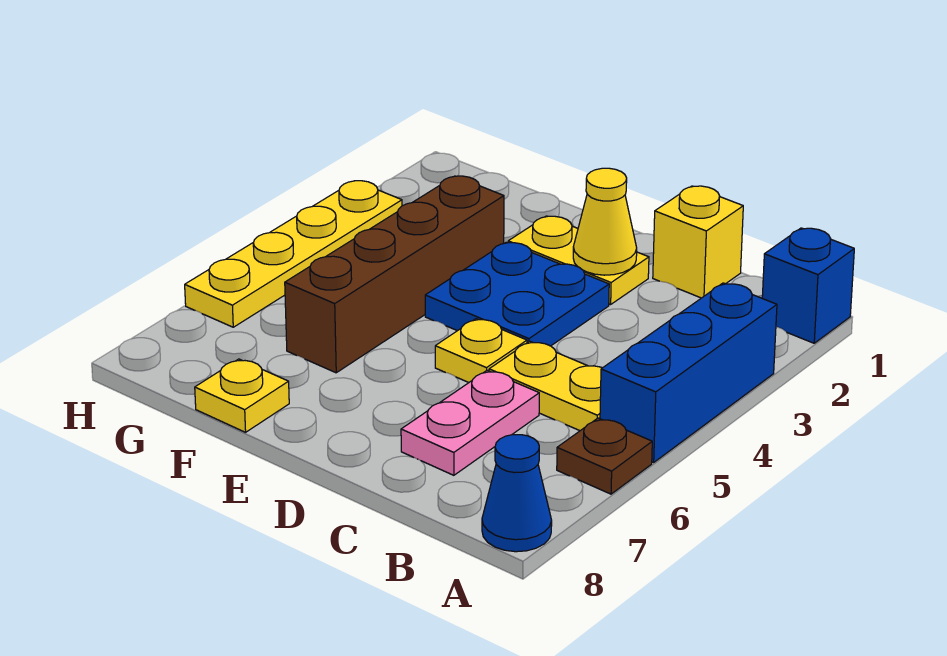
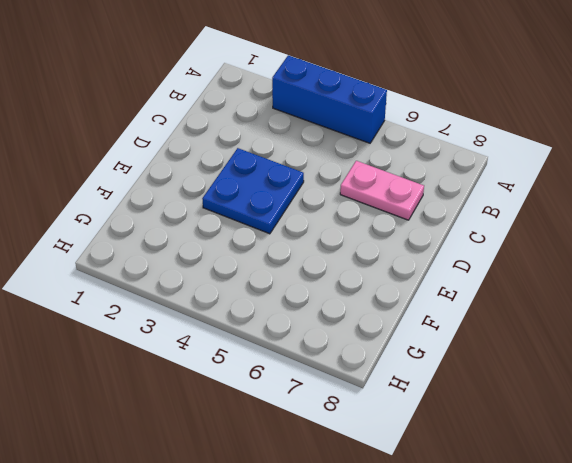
none -> blue 1x1 brick [762,228,854,343]
none -> brown 1x1 plate [557,418,652,494]
none -> blue 1x1 cone [482,435,552,552]

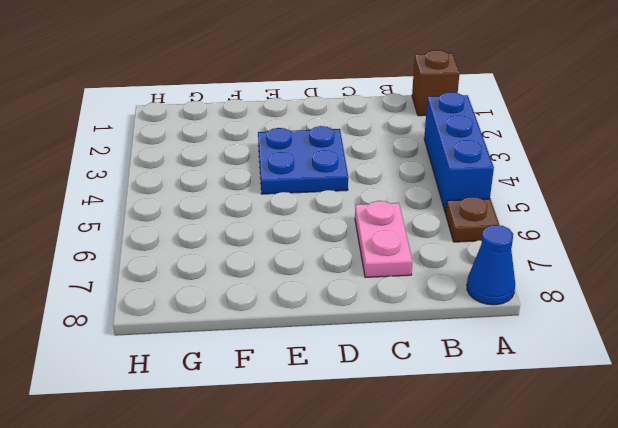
brown 1x1 brick [412,50,460,116] -> blue 1x1 brick [762,228,854,343]
none -> yellow 1x2 plate [489,341,602,431]
none -> yellow 1x1 brick [653,186,743,298]
none -> yellow 1x2 plate [508,216,649,305]

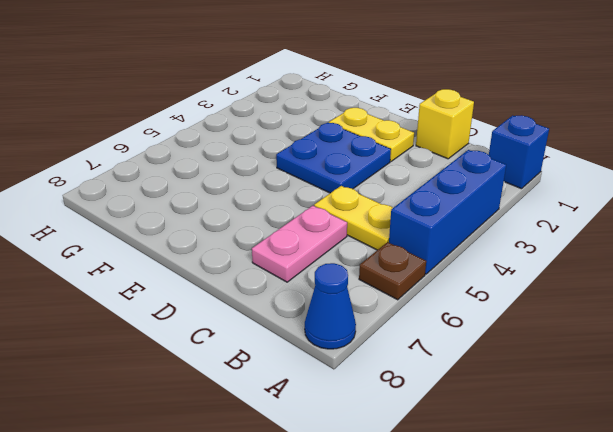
none -> yellow 1x1 plate [435,319,527,382]
none -> brown 1x4 brick [285,176,504,373]
none -> yellow 1x1 plate [195,359,289,432]

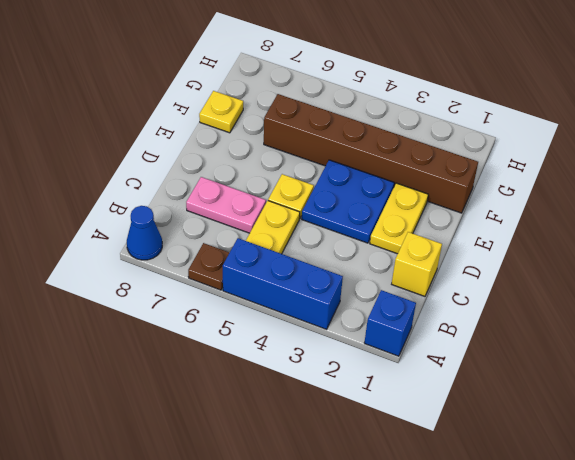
brown 1x6 brick [264,94,478,213] -> brown 1x4 brick [285,176,504,373]
none -> yellow 1x4 plate [185,181,402,327]
none -> yellow 1x1 cone [573,168,637,275]

